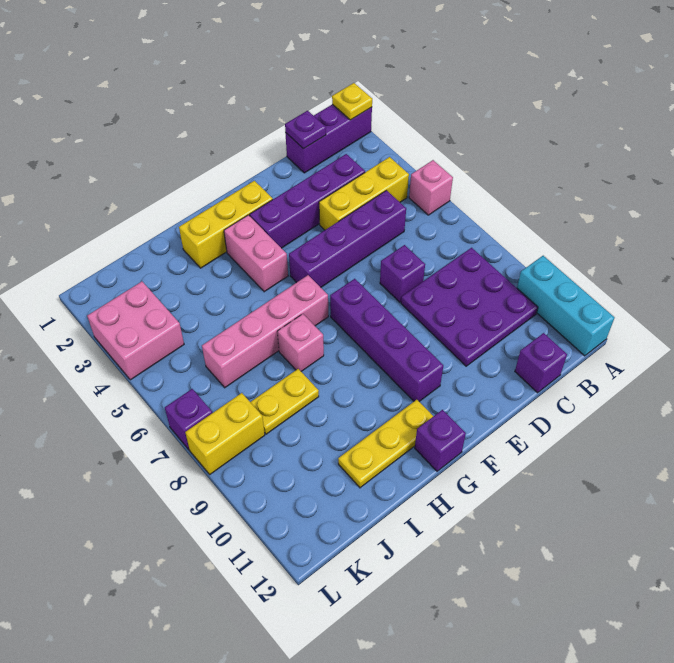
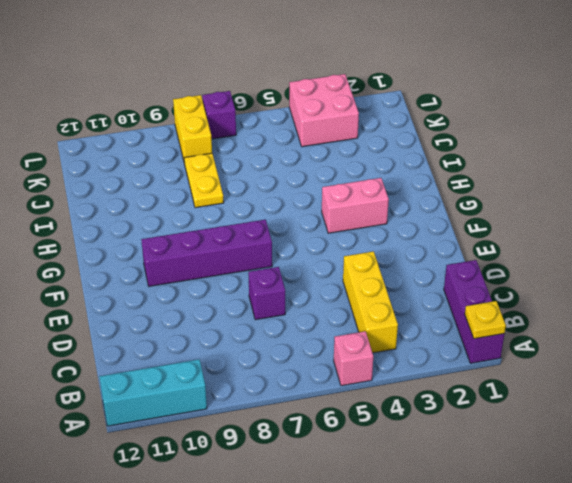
none -> purple 3x3 plate [401,248,538,366]
none -> purple 1x4 brick [250,154,365,248]
none -> purple 1x4 brick [289,190,406,287]

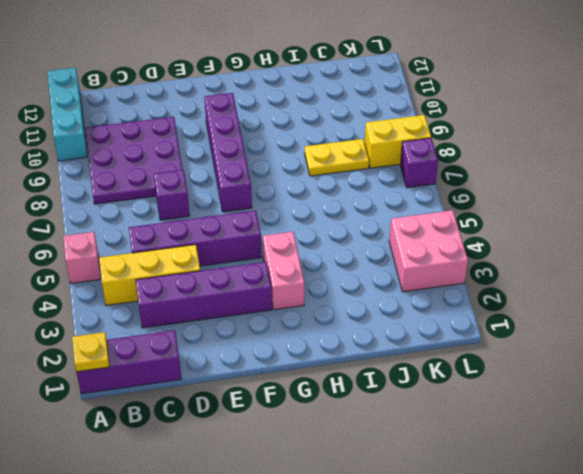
none -> purple 1x1 brick [515,333,567,393]
none -> yellow 1x3 brick [179,181,273,268]
none -> pink 1x4 brick [202,275,328,388]

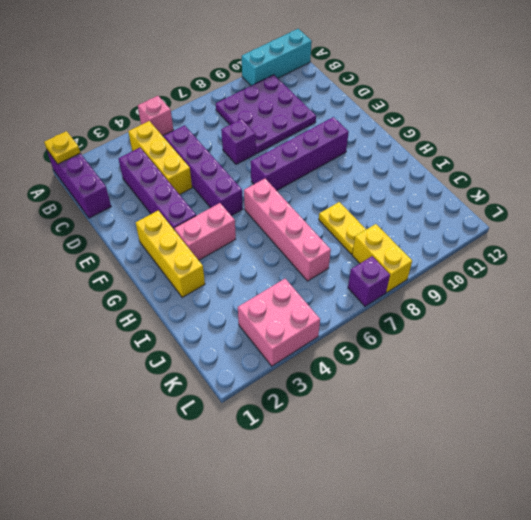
none -> purple 1x1 brick [515,333,567,393]
none -> yellow 1x3 plate [338,400,433,488]
none -> purple 1x1 brick [415,410,466,471]

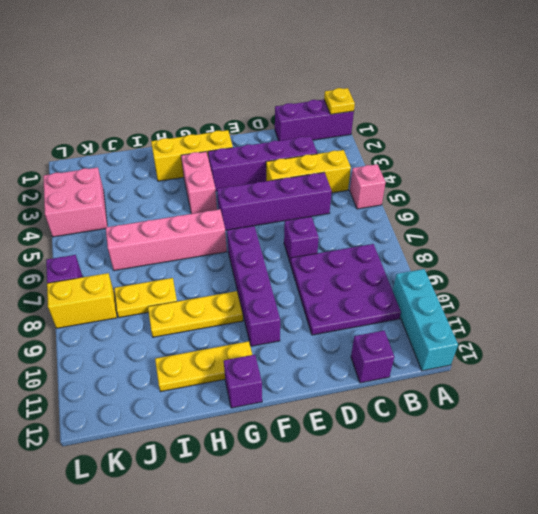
yellow 1x3 plate [148,291,243,337] -> none
none -> pink 1x1 brick [278,314,324,371]
none -> purple 1x1 plate [285,111,326,149]

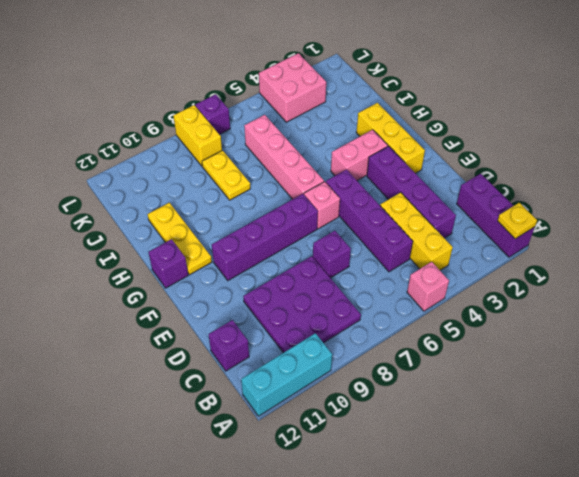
pink 1x1 brick [304,182,340,229] -> pink 1x1 brick moved to [278,314,324,371]
none -> purple 1x1 plate [285,111,326,149]

